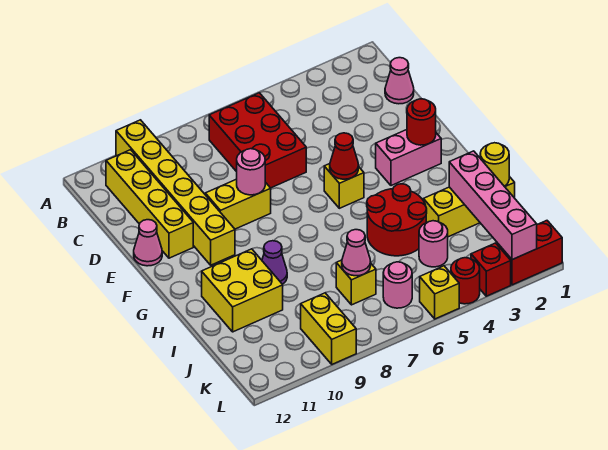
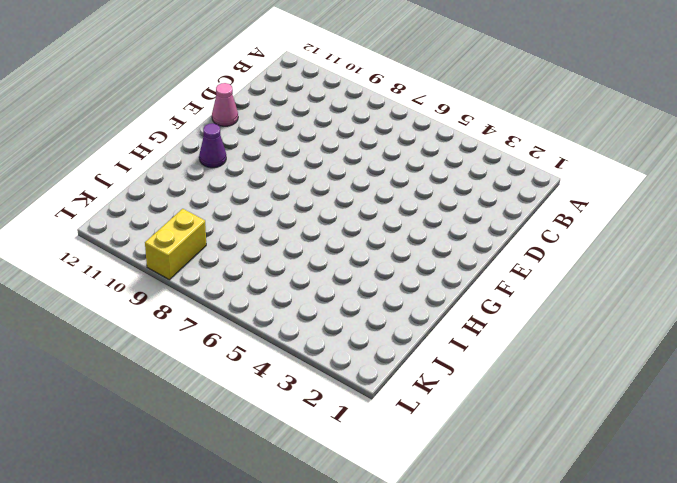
purple 1x1 cone [199,123,226,168] -> purple 1x1 cone moved to [262,241,287,284]
none -> yellow 1x6 brick [116,120,235,265]
none -> red 2x3 brick [209,93,306,188]
none -> yellow 1x4 brick [106,150,193,258]

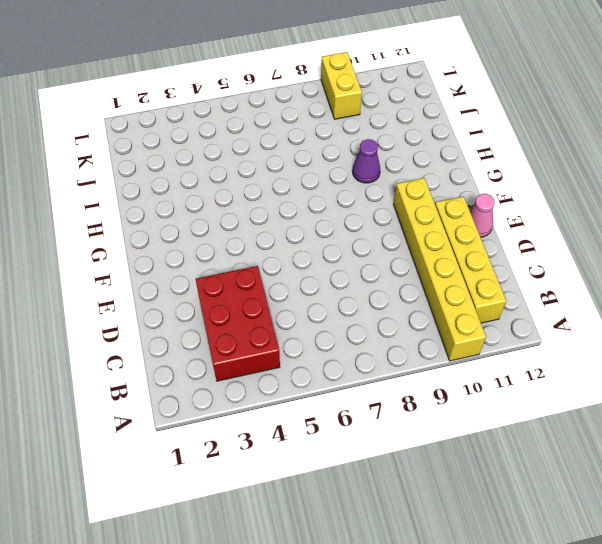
red 2x3 brick [196,266,280,381] -> red 2x3 brick moved to [209,93,306,188]
none -> pink 1x1 cone [385,58,414,104]
none -> yellow 1x2 brick [205,179,271,229]
none -> pink 1x2 brick [376,130,441,186]

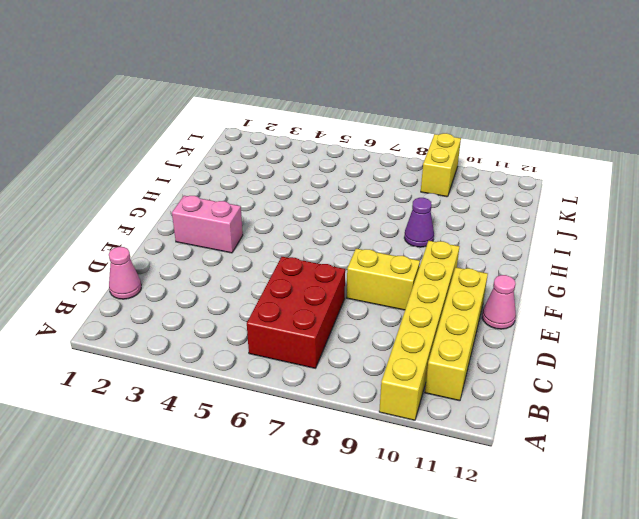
none -> yellow 1x1 brick [324,164,364,208]
none -> red 2x2 round brick [367,184,427,256]
none -> yellow 2x2 brick [202,249,283,332]

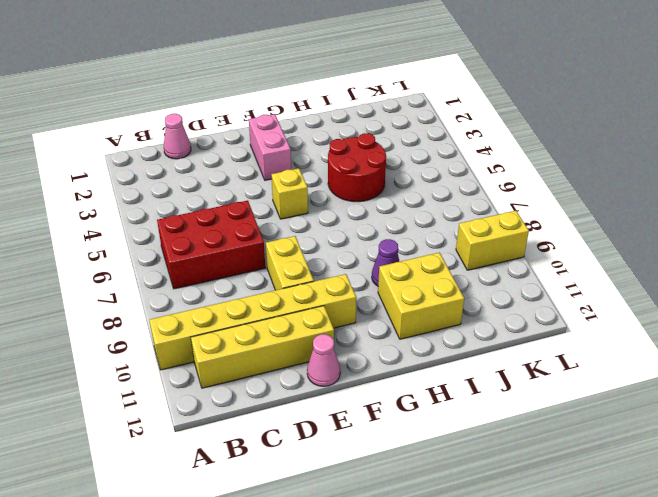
none -> yellow 1x3 brick [423,177,515,237]
none -> pink 1x1 round brick [419,221,448,267]
none -> yellow 1x1 brick [336,260,376,305]

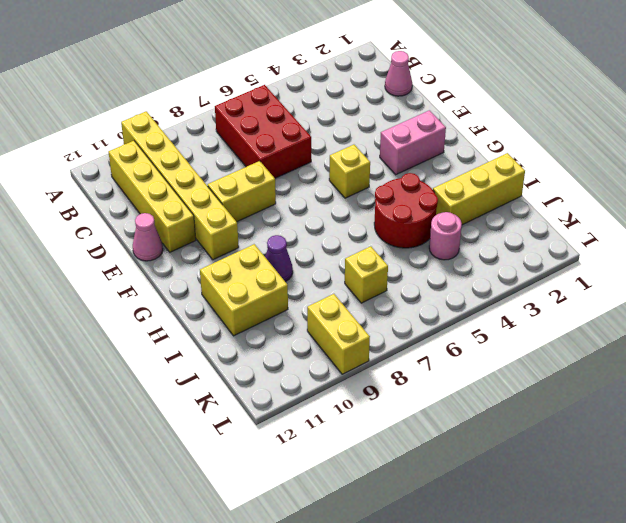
none -> pink 1x1 round brick [383,262,412,308]
none -> red 1x2 brick [497,221,562,285]
none -> red 1x1 brick [471,243,511,296]

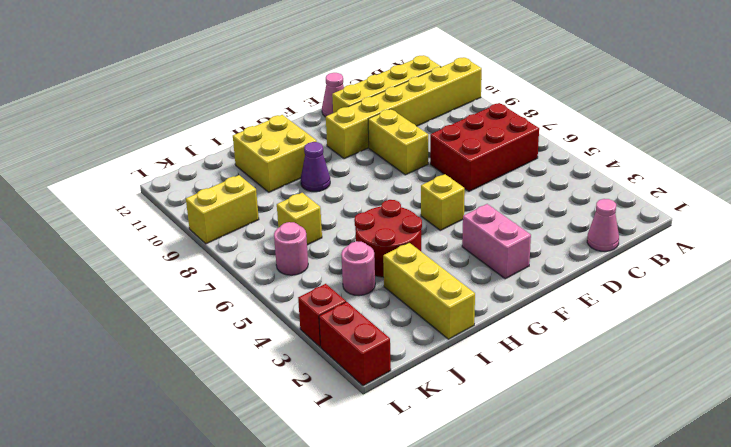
none -> red 1x1 round brick [451,258,480,304]
none -> yellow 1x1 brick [420,266,459,319]
none -> pink 1x1 round brick [237,149,265,195]

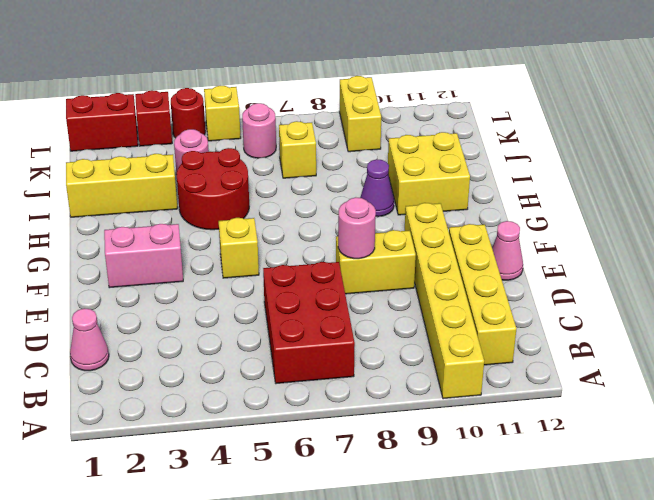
none -> red 1x1 round brick [407,99,436,145]
none -> red 1x1 cone [330,133,358,179]
none -> yellow 1x1 round brick [480,143,509,186]

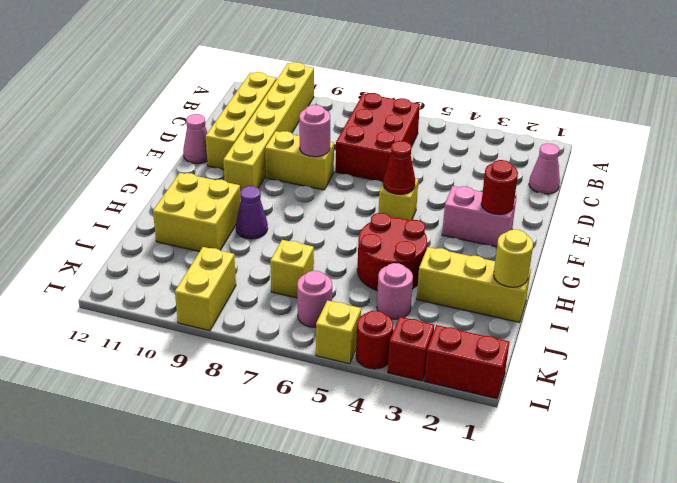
none -> pink 1x4 brick [449,151,537,260]
none -> pink 1x1 cone [342,230,371,276]

